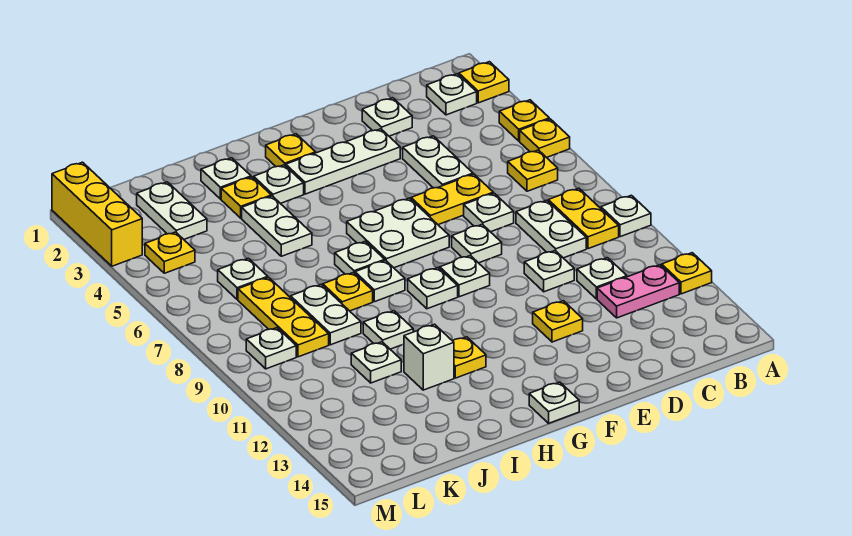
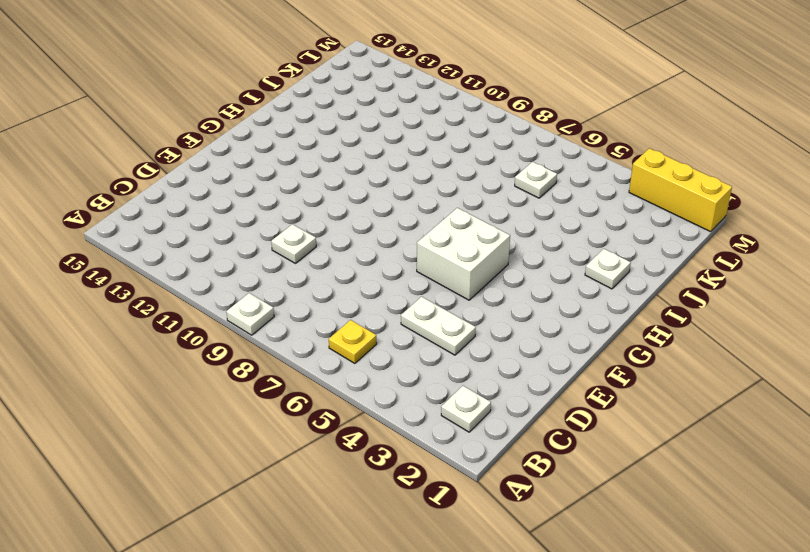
white 2x2 brick [417,208,510,300] -> white 2x2 plate [347,198,449,268]
none -> yellow 1x1 plate [459,62,509,103]
none -> yellow 1x1 plate [499,100,549,141]
none -> yellow 1x1 plate [520,119,570,158]
none -> yellow 1x1 plate [662,253,712,294]

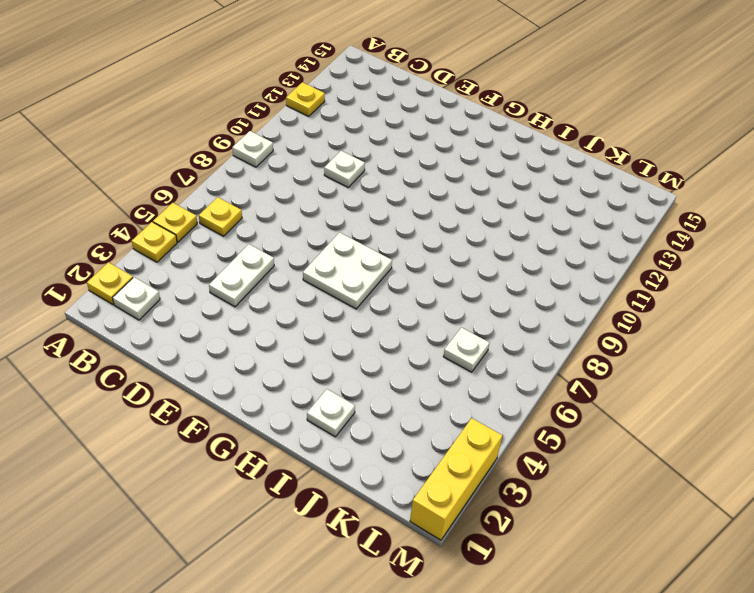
none -> yellow 1x2 plate [548,188,619,249]
none -> pink 1x2 plate [597,265,679,318]
none -> white 1x2 plate [516,200,586,258]
none -> white 1x1 plate [577,258,627,299]

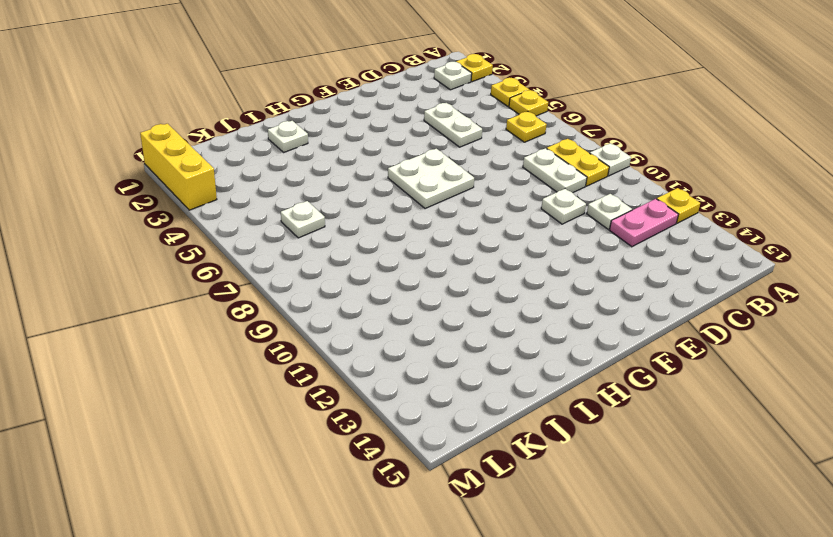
none -> white 1x1 plate [362,98,412,136]
none -> yellow 1x2 plate [411,174,493,225]
none -> white 1x1 plate [464,193,514,232]
none -> white 1x3 plate [286,129,400,194]

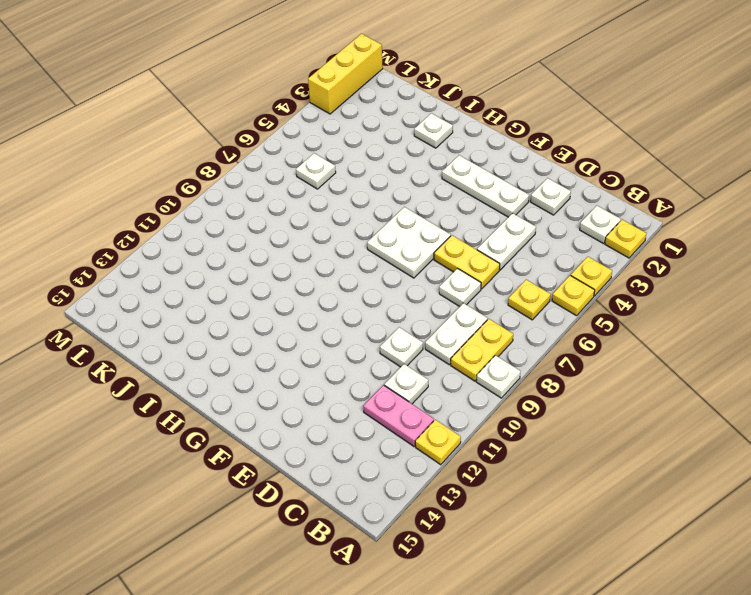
none -> white 1x1 plate [452,224,502,263]
none -> yellow 1x1 plate [533,301,583,342]
none -> white 1x1 plate [440,255,490,297]
none -> yellow 1x1 plate [266,134,316,167]

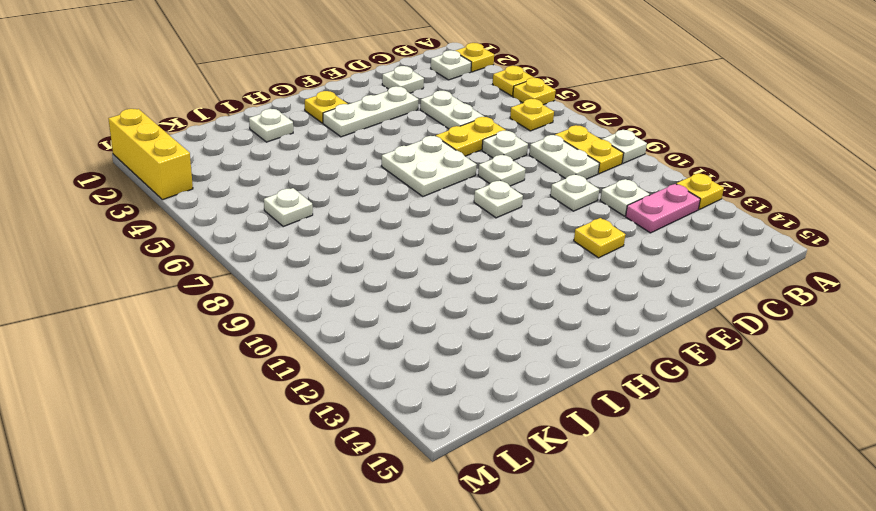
none -> white 1x1 plate [408,268,458,309]
none -> white 1x1 plate [529,382,579,423]
none -> white 1x1 plate [254,165,304,204]
none -> white 1x1 plate [335,241,385,274]

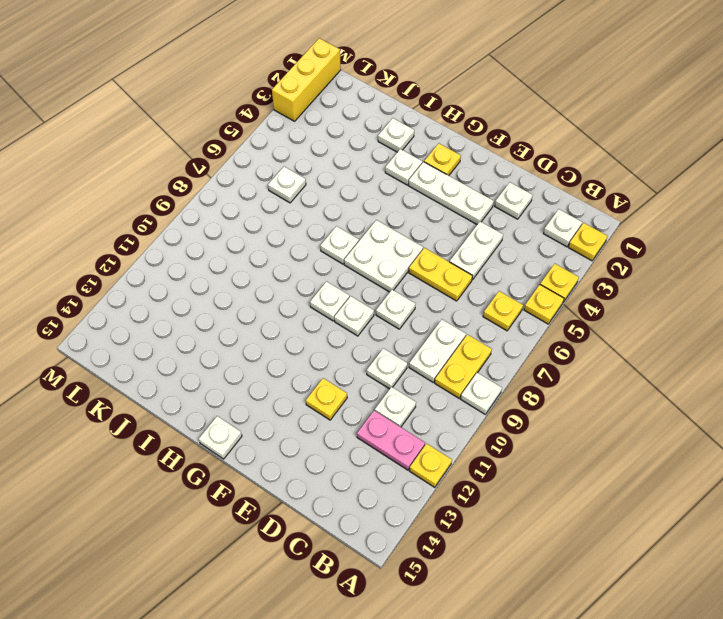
none -> white 1x1 plate [464,193,514,232]
none -> white 1x1 plate [355,260,405,302]
none -> yellow 1x1 plate [453,337,486,378]
none -> yellow 1x1 plate [221,177,271,218]

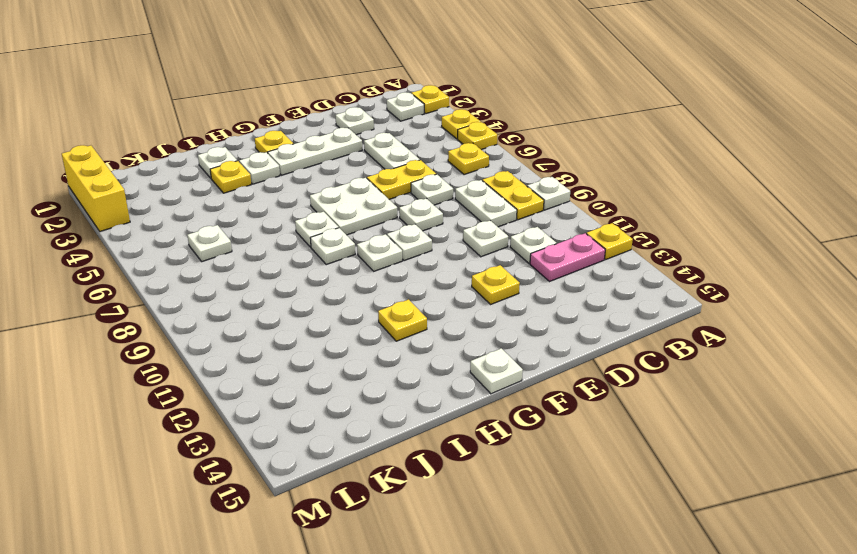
none -> white 1x2 plate [242,196,312,256]
none -> yellow 1x1 plate [323,272,373,311]
none -> white 1x1 plate [363,311,413,349]
none -> white 1x1 brick [404,324,454,390]

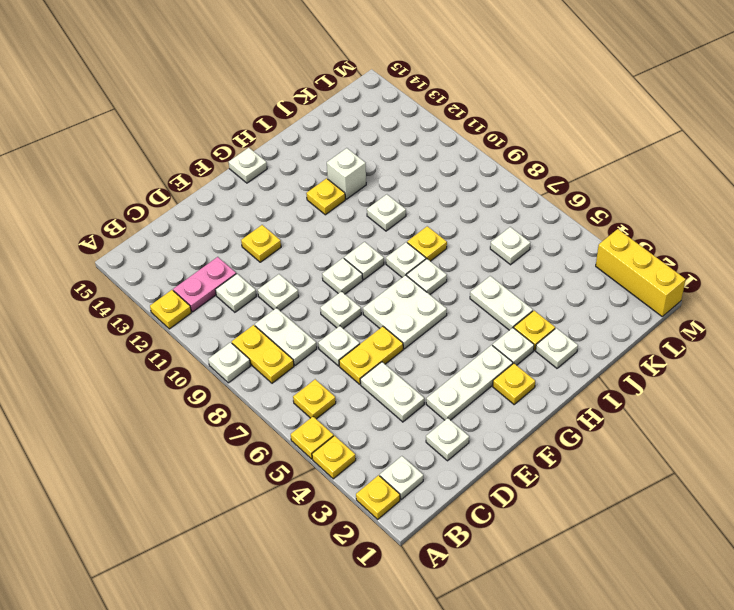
none -> white 1x2 plate [291,285,361,345]
none -> white 1x1 plate [351,342,401,383]
none -> white 1x2 plate [137,182,207,239]
none -> yellow 1x3 plate [238,277,329,357]

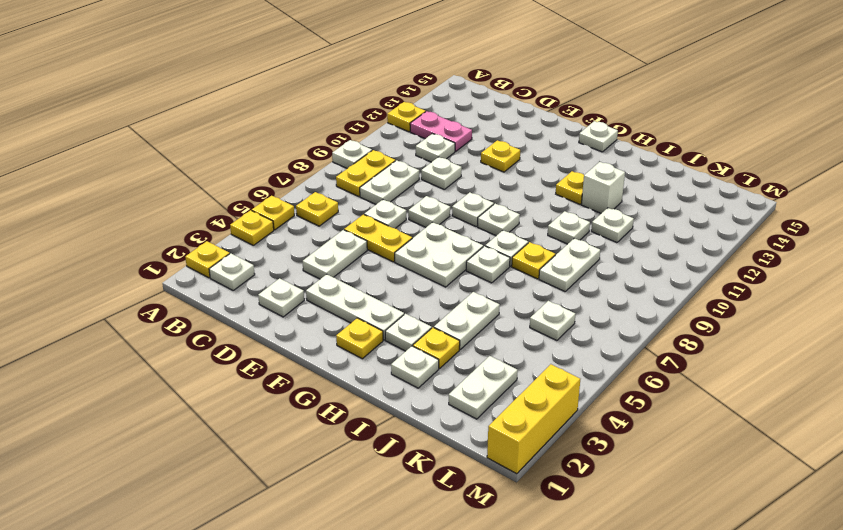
none -> yellow 1x3 plate [238,277,329,357]
none -> yellow 1x1 plate [145,232,195,273]
none -> white 1x1 plate [246,328,296,369]

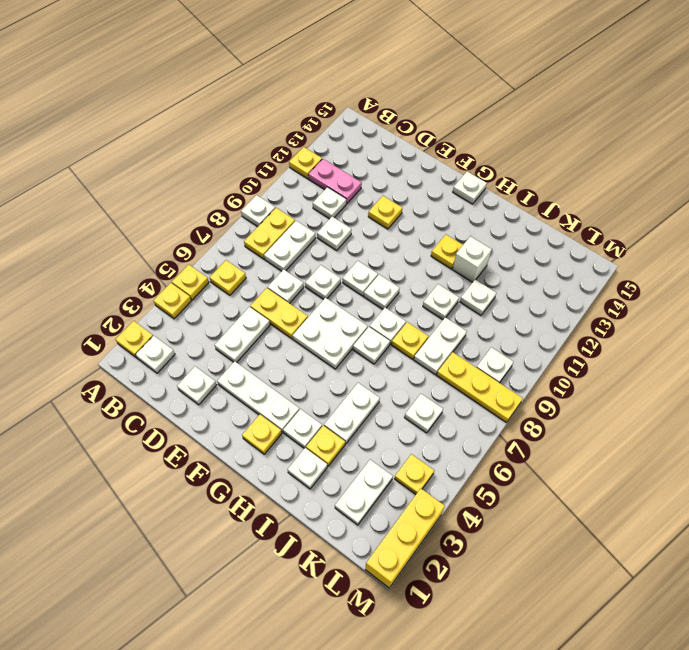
yellow 1x3 plate [437,352,523,423] -> yellow 1x3 plate turned to [238,277,329,357]

